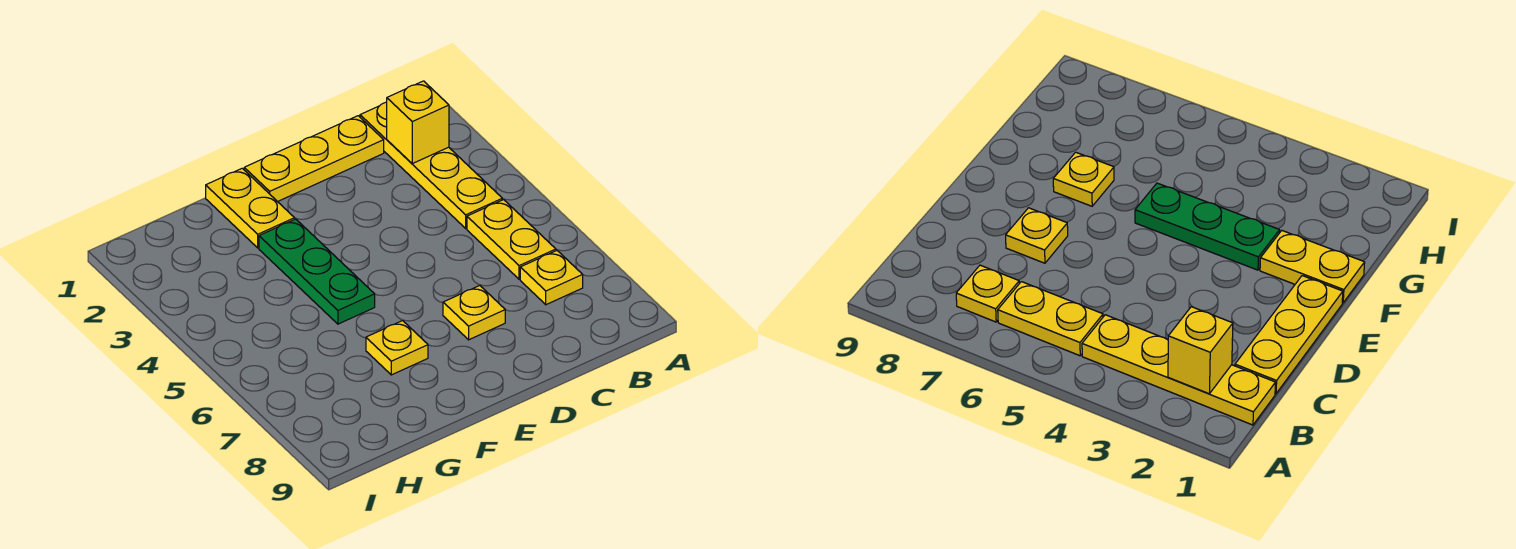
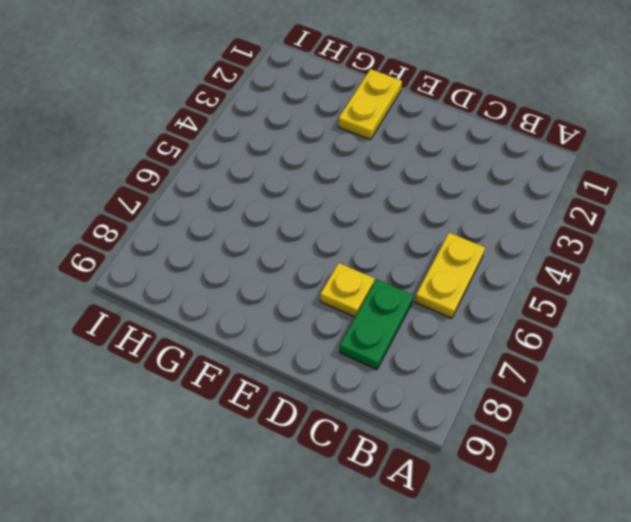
green 1x2 plate [339,279,413,370] -> none
none -> yellow 1x4 plate [360,102,502,228]
none -> yellow 1x1 plate [520,251,583,305]

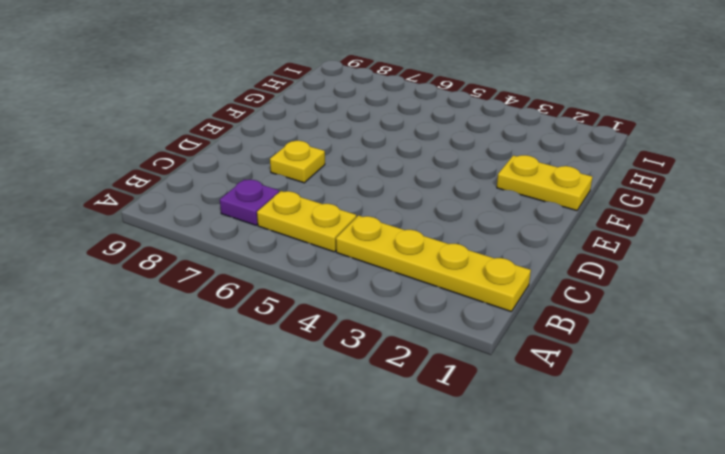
purple 1x1 plate [220,179,279,225] -> yellow 1x1 plate [520,251,583,305]
none -> yellow 1x3 plate [244,116,384,202]
none -> green 1x3 plate [259,219,375,324]

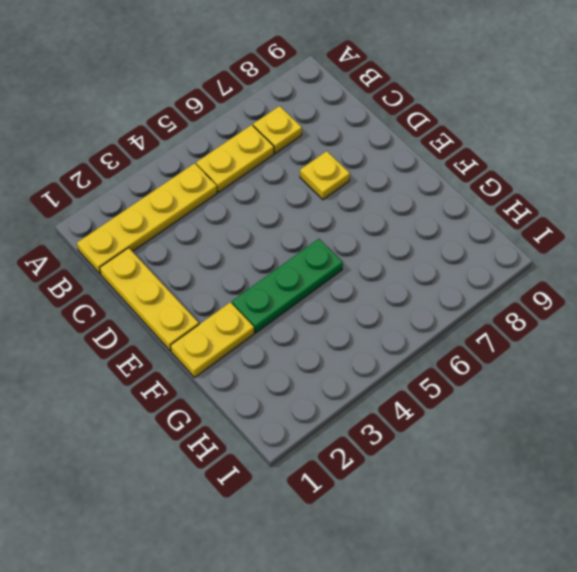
none -> yellow 1x1 plate [366,321,428,375]
none -> yellow 1x1 brick [387,81,449,164]

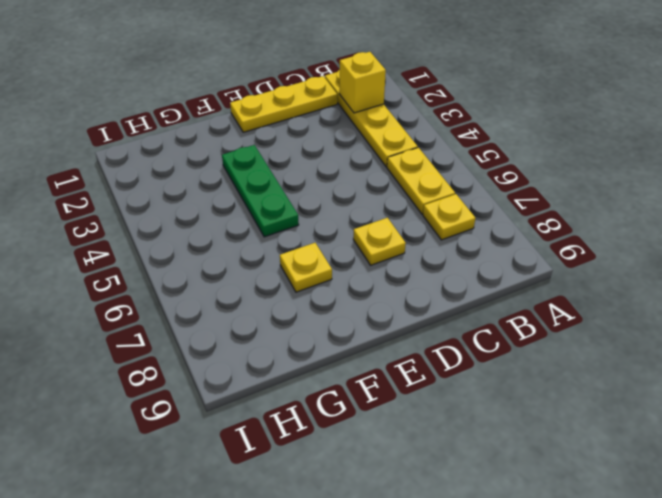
none -> yellow 1x2 plate [206,168,295,248]

